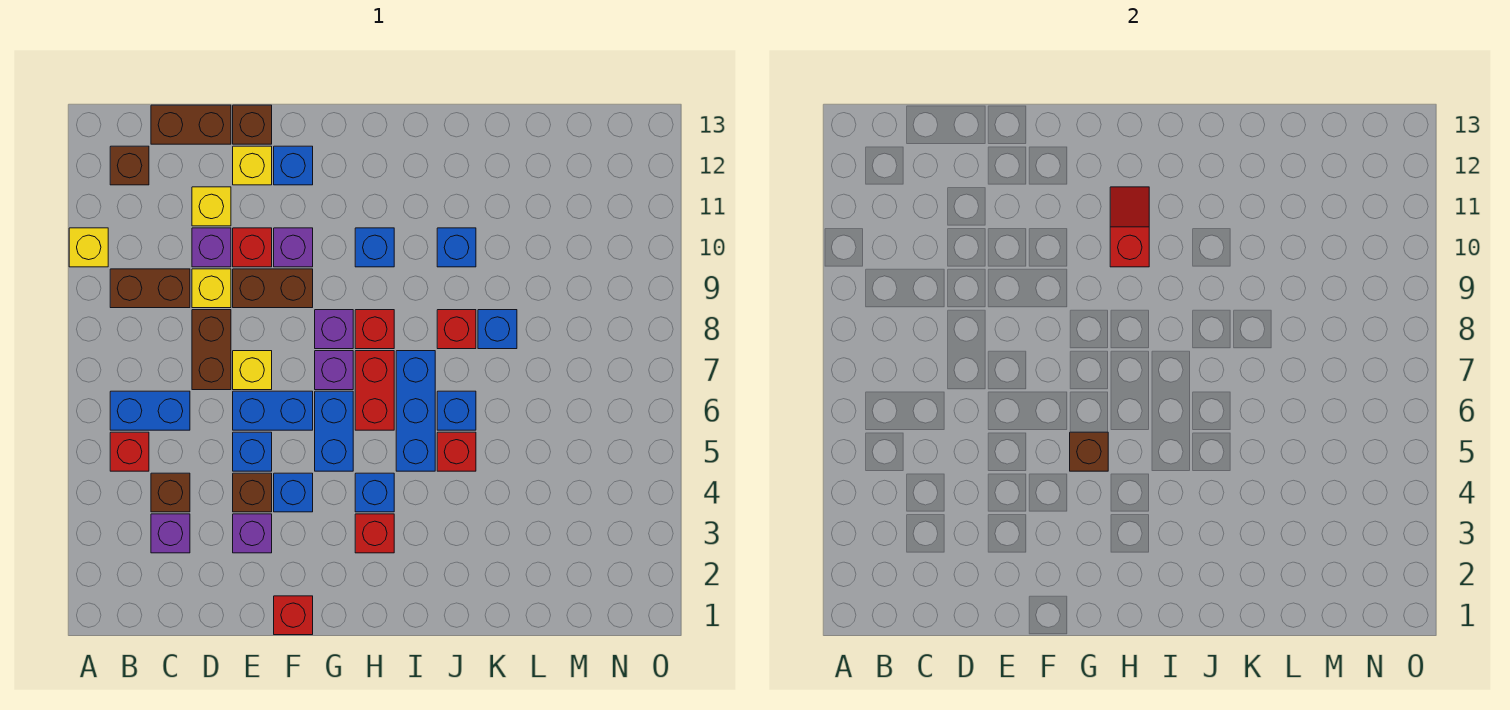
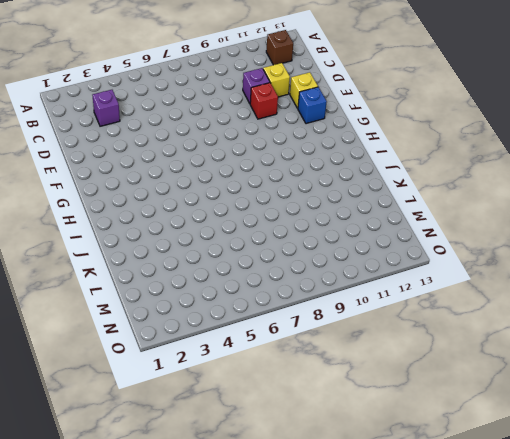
none -> yellow 1x1 brick [69,228,108,267]
none -> red 1x1 brick [110,432,149,471]
none -> blue 1x2 brick [110,391,190,430]
none -> brown 1x2 brick [110,269,190,308]

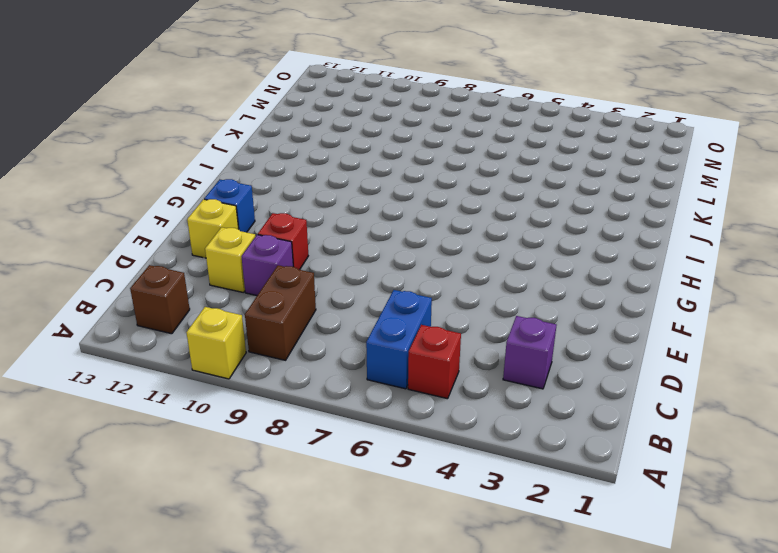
none -> brown 1x1 brick [151,473,190,512]
none -> brown 1x2 brick [151,105,231,144]
none -> brown 1x2 brick [192,310,231,390]
none -> yellow 1x1 brick [192,269,231,308]

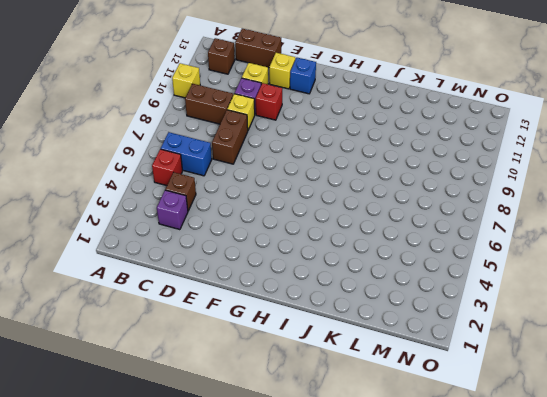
none -> purple 1x1 brick [233,514,272,553]
none -> brown 1x1 brick [233,473,272,512]
none -> blue 1x1 brick [233,432,272,471]
none -> blue 1x2 brick [233,391,313,430]

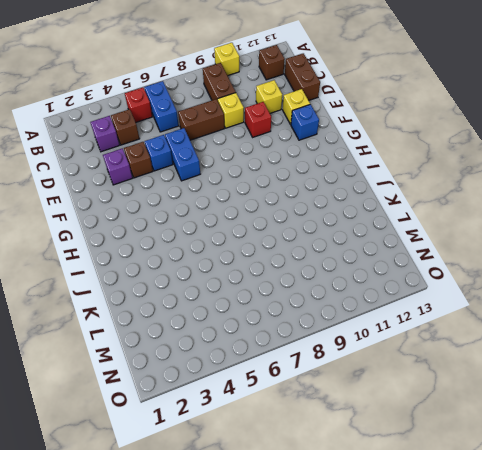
none -> purple 1x1 brick [192,228,231,267]
none -> yellow 1x1 brick [233,351,272,390]
none -> brown 1x2 brick [233,269,313,308]
none -> brown 1x1 brick [233,105,272,144]

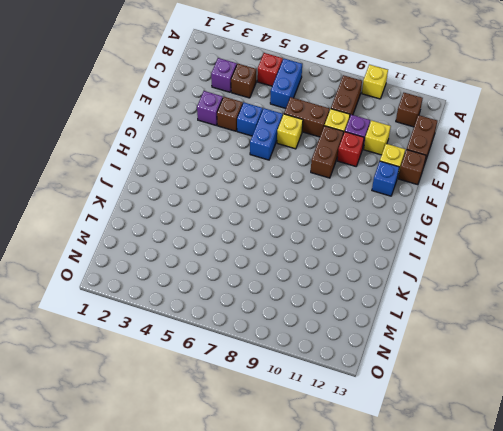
none -> red 1x1 brick [274,596,313,635]
none -> blue 1x1 brick [274,473,313,512]
none -> purple 1x1 brick [274,228,313,267]
none -> blue 1x2 brick [315,391,353,471]

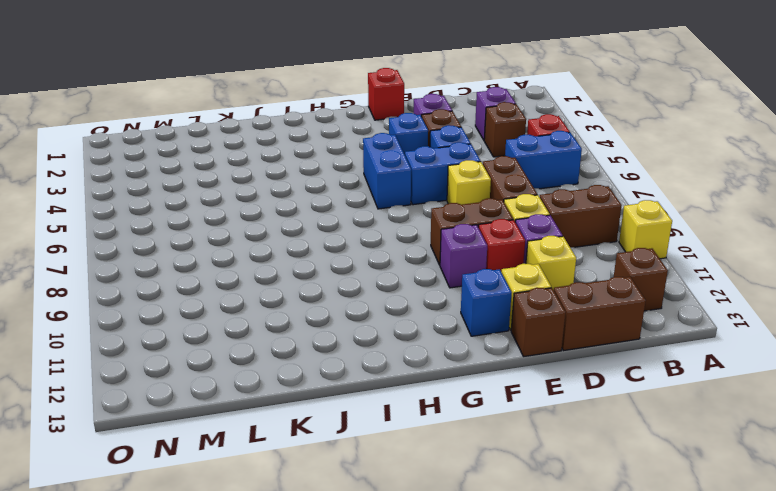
none -> purple 1x1 brick [315,351,353,390]
none -> purple 1x1 brick [315,310,353,349]
none -> red 1x1 brick [355,514,394,553]
none -> blue 1x1 brick [355,473,394,512]

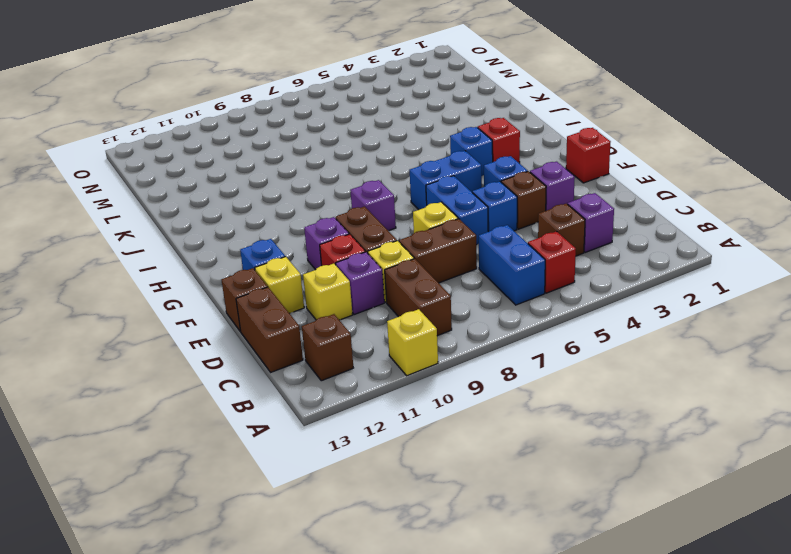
none -> purple 1x1 brick [315,351,353,390]
none -> red 1x2 brick [355,351,394,430]
none -> red 1x1 brick [355,310,394,349]
none -> blue 1x1 brick [355,228,394,267]

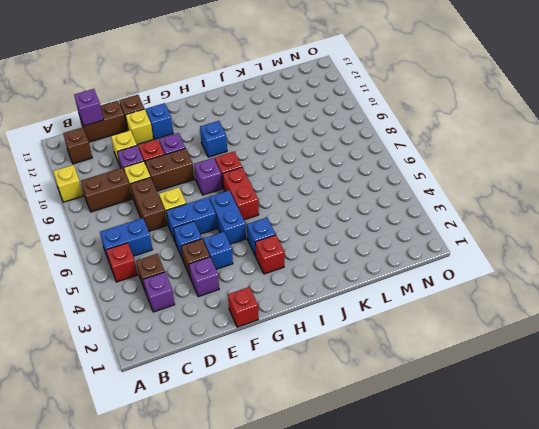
purple 1x1 brick [74,89,103,126] -> purple 1x1 brick moved to [315,351,353,390]
none -> blue 1x3 brick [396,351,435,471]
none -> red 1x1 brick [437,432,476,471]
none -> blue 1x1 brick [437,391,476,430]
none -> red 1x1 brick [437,310,476,349]

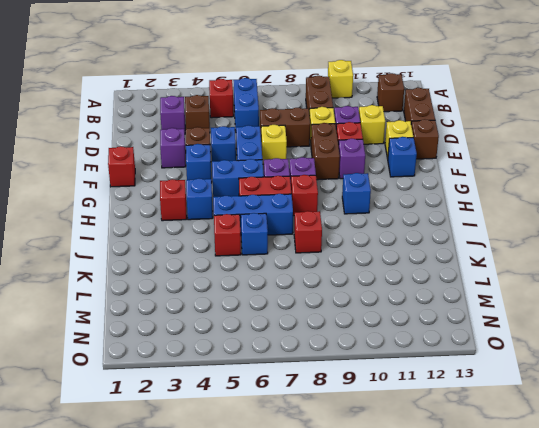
none -> blue 1x1 brick [437,228,476,267]
none -> blue 1x1 brick [478,310,517,349]
none -> brown 1x1 brick [1070,432,1108,471]
none -> red 1x2 slope [1110,187,1149,267]

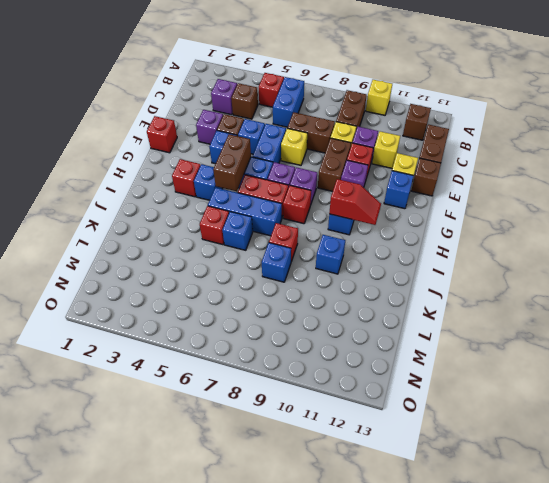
brown 1x2 brick [213,134,251,191] -> brown 1x1 brick [1070,432,1108,471]

